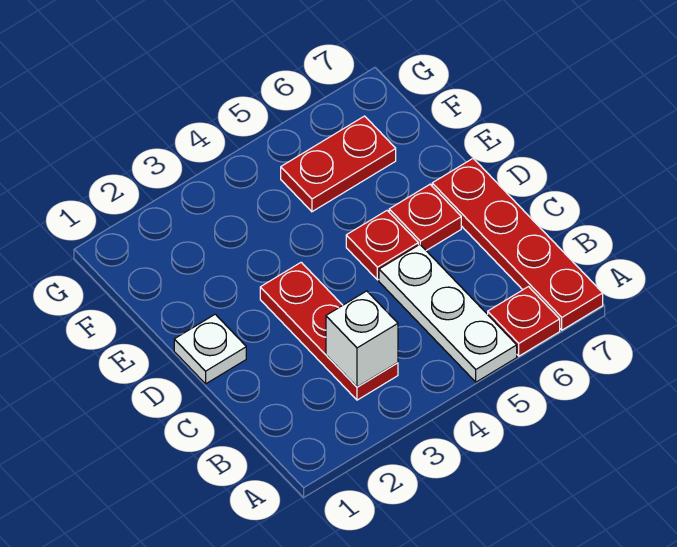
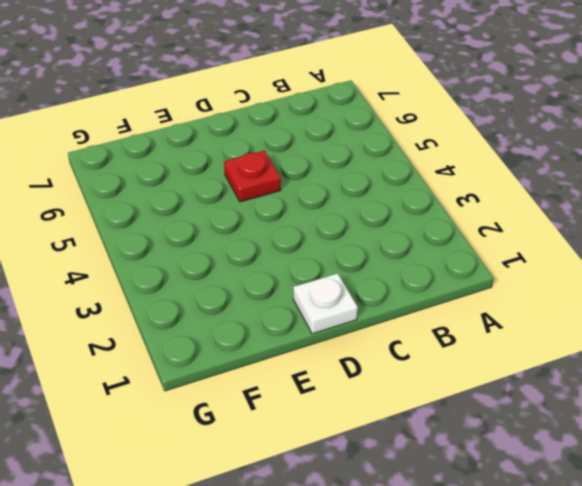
none -> white 1x3 plate [379,245,517,382]
none -> red 1x1 plate [488,287,560,356]

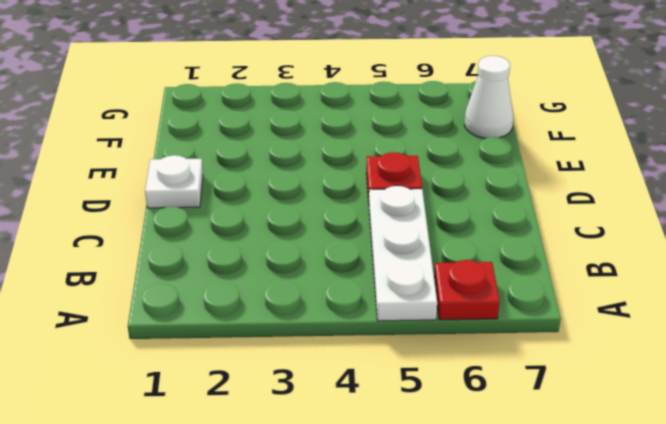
white 1x1 cone [464,56,513,138] -> none
none -> red 1x4 plate [432,158,603,330]
none -> red 1x3 plate [260,262,398,400]

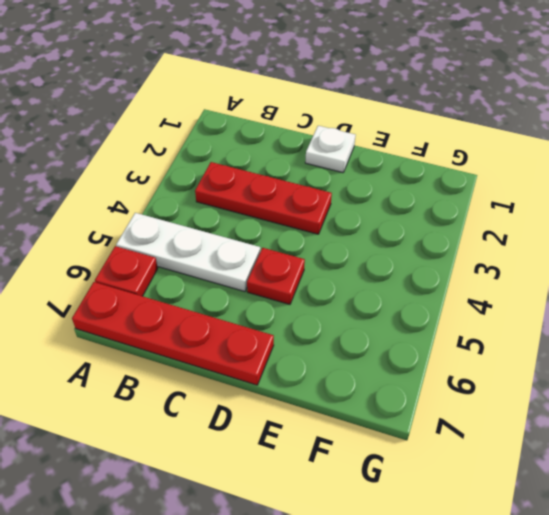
none -> red 1x1 plate [389,184,461,250]
none -> red 1x2 plate [281,116,396,212]

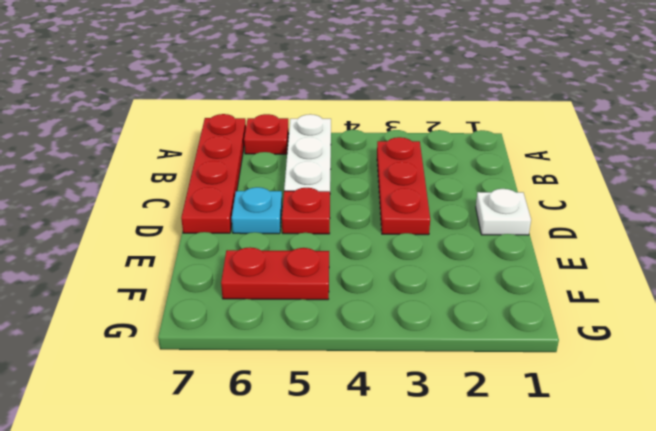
cyan 1x1 plate [232,187,282,234] -> red 1x1 plate [389,184,461,250]
none -> white 1x1 brick [326,291,398,387]

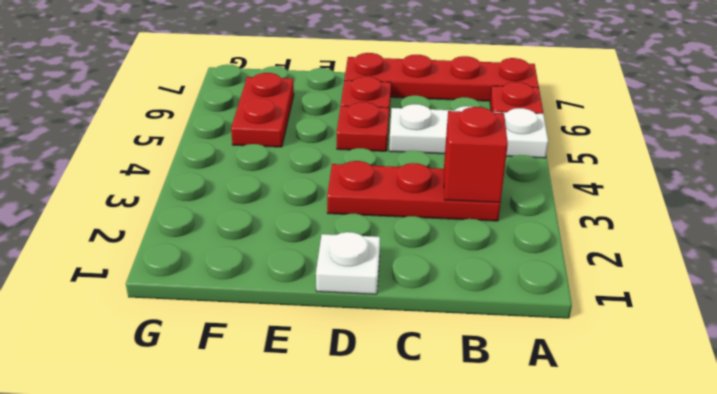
red 1x1 brick [444,107,508,203] -> white 1x1 brick [326,291,398,387]

